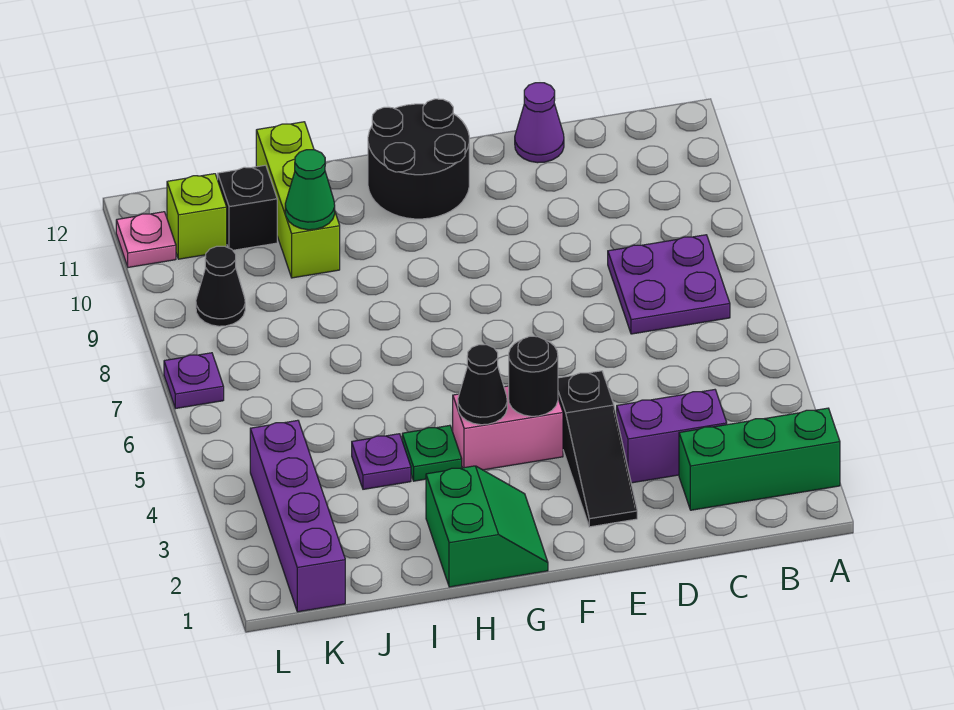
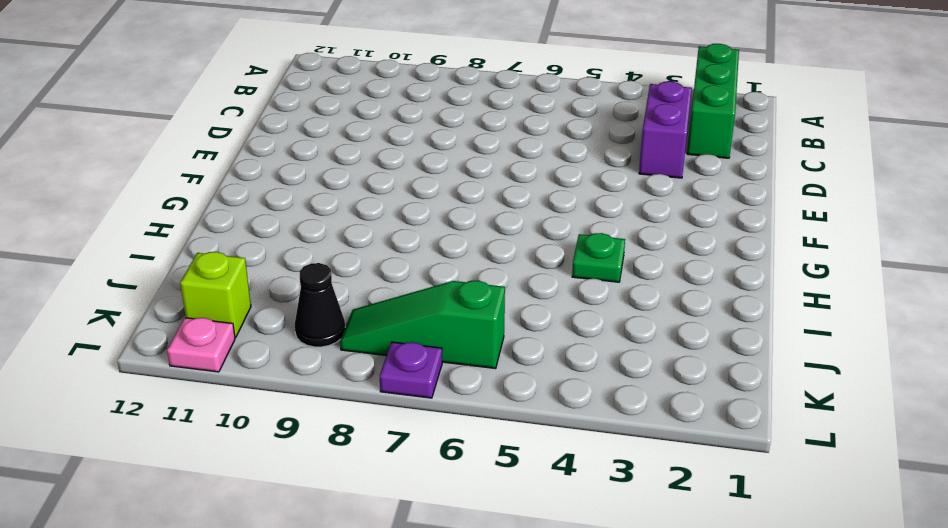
green 1x3 slope [340,281,505,369] -> none
none -> purple 2x2 plate [608,235,730,334]
none -> purple 1x1 cone [515,83,564,163]
none -> black 1x3 slope [558,371,637,527]

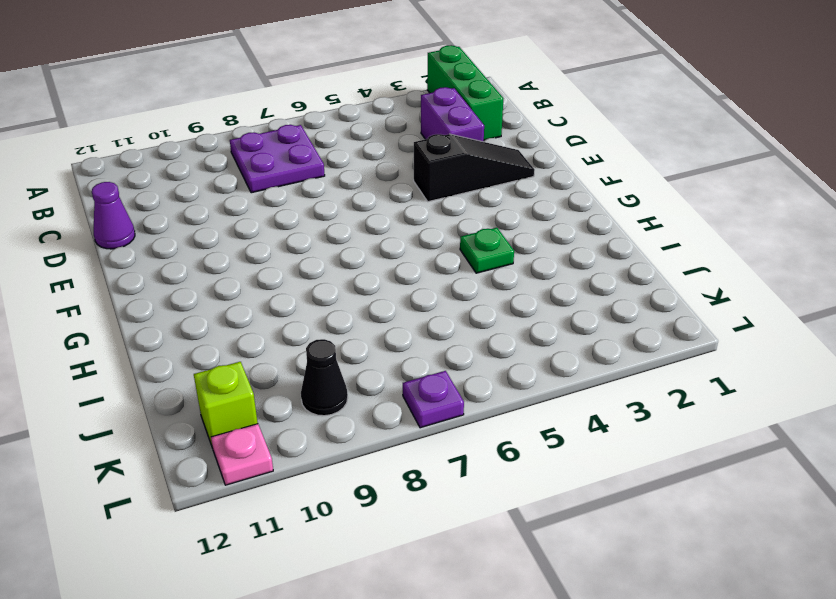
none -> pink 1x2 brick [453,386,563,470]
none -> black 2x2 round brick [368,99,469,219]
none -> green 2x2 slope [426,466,548,587]

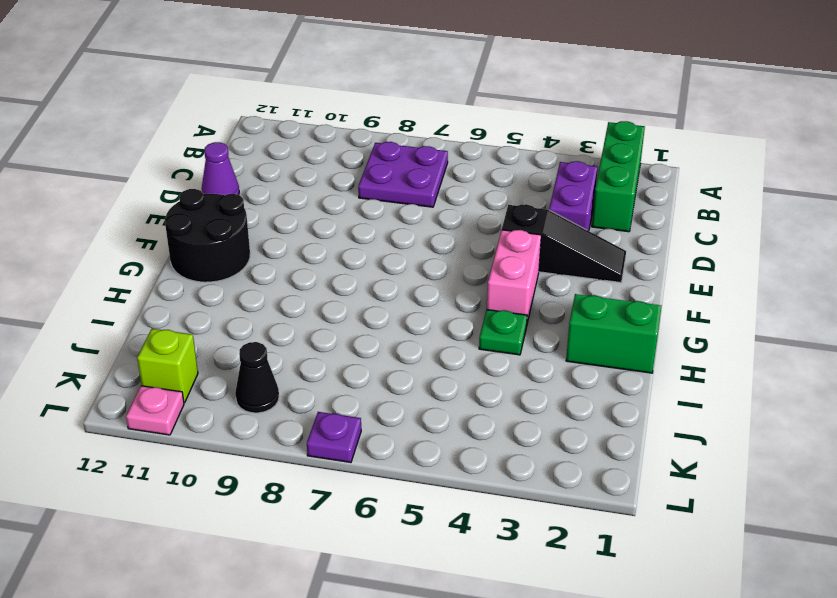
none -> purple 1x1 plate [352,434,411,489]
none -> lime 1x3 brick [256,122,340,278]
none -> black 1x1 brick [217,165,277,250]

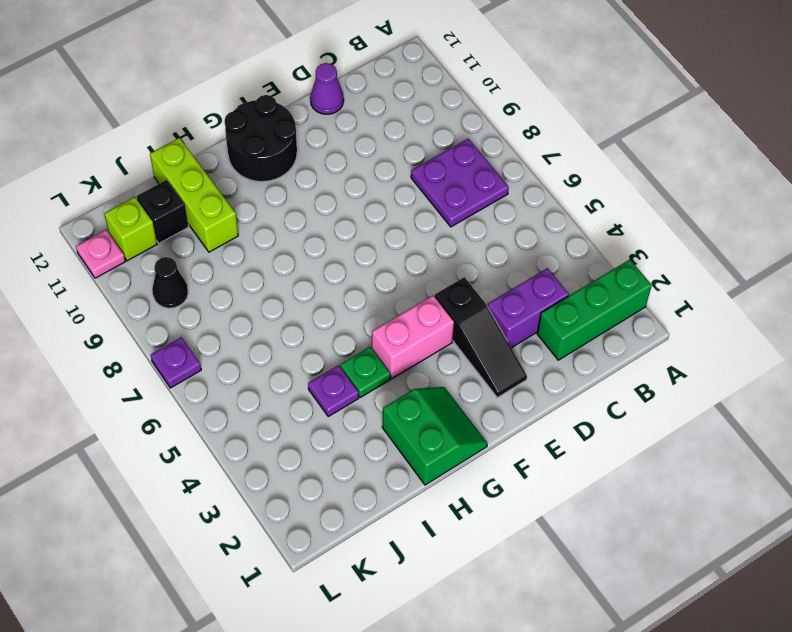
none -> purple 1x4 brick [250,420,345,612]
none -> black 1x1 round brick [509,336,558,416]
none -> black 1x1 cone [458,345,507,425]

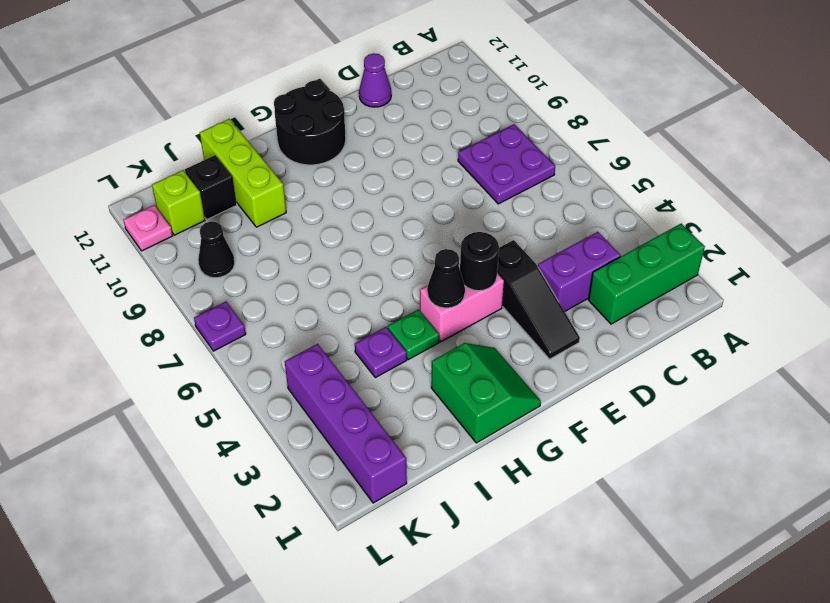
none -> green 1x1 cone [285,150,335,230]

